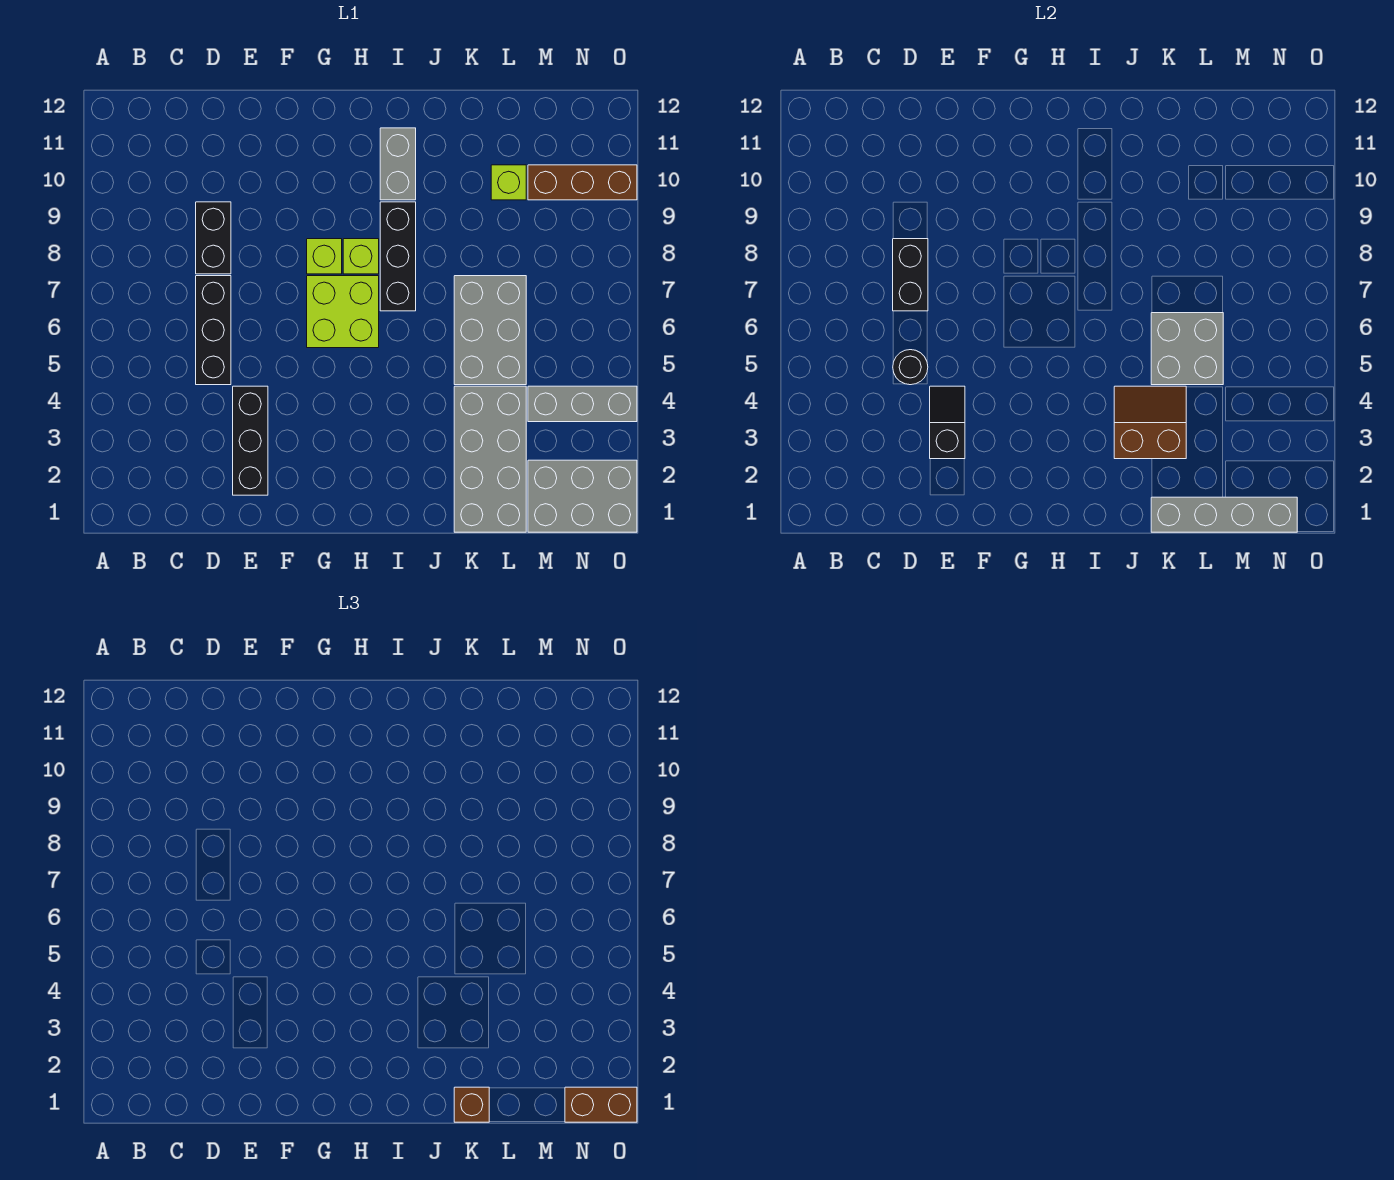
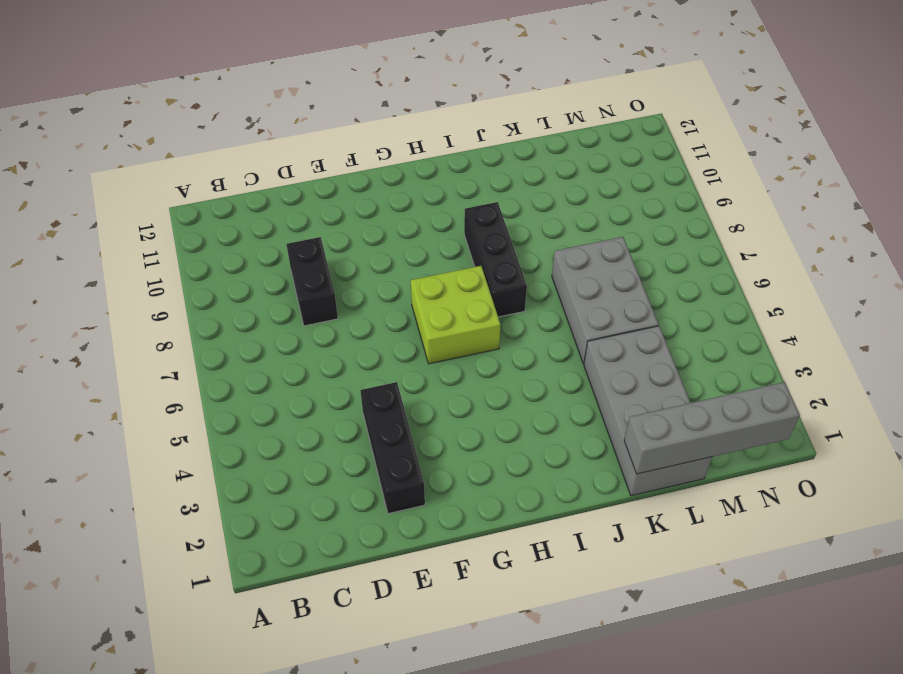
none -> black 1x3 brick [196,276,231,385]
none -> lime 1x1 brick [307,239,342,274]
none -> lime 1x1 brick [343,239,379,274]

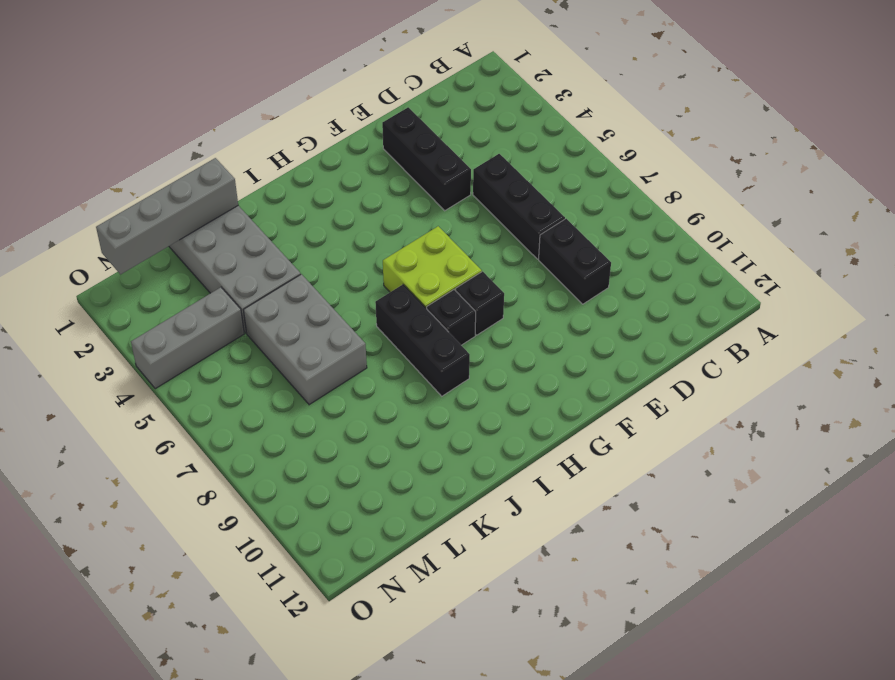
black 1x1 brick [456,271,504,335] -> lime 1x1 brick [307,239,342,274]
black 1x1 brick [427,290,476,345] -> lime 1x1 brick [343,239,379,274]
none -> grey 1x2 brick [380,128,416,200]
none -> lime 1x1 brick [491,165,526,200]
none -> grey 2x3 brick [528,460,637,532]

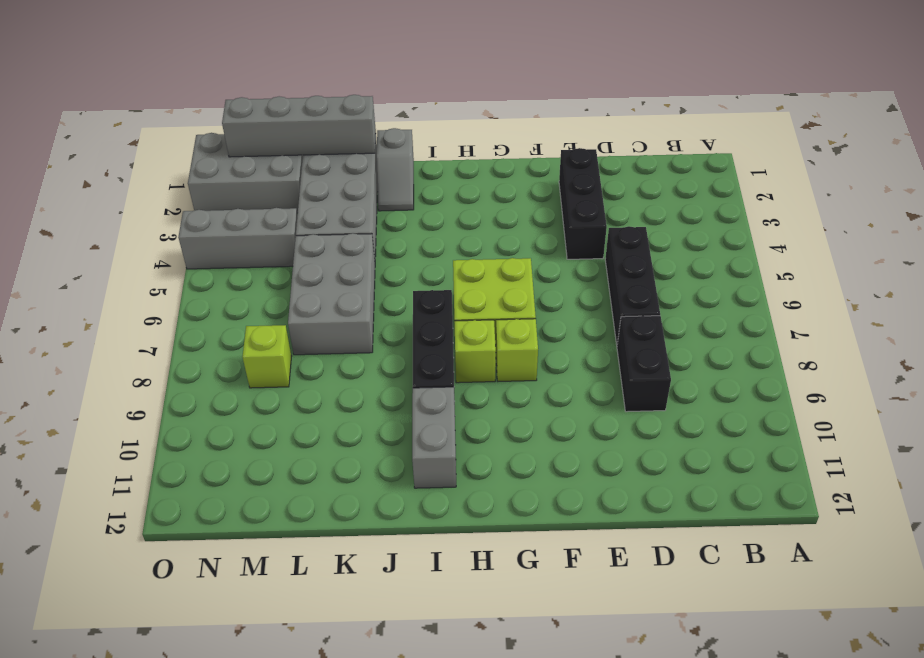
grey 1x2 slope [377,128,414,211] -> none
lime 1x1 brick [242,325,292,388] -> lime 1x1 brick moved to [491,165,526,200]
none -> brown 1x3 brick [528,165,637,200]
none -> black 1x1 round brick [893,350,928,385]
none -> black 1x2 brick [893,239,928,311]

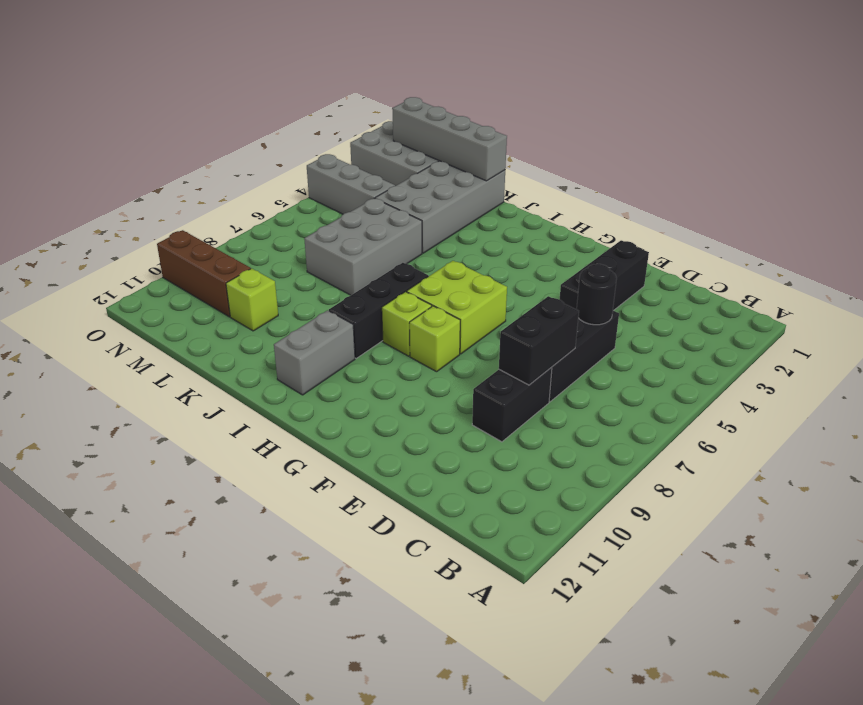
none -> black 1x2 slope [930,386,965,459]
none -> brown 2x2 slope [1114,386,1186,459]
none -> grey 2x2 brick [1151,313,1223,385]

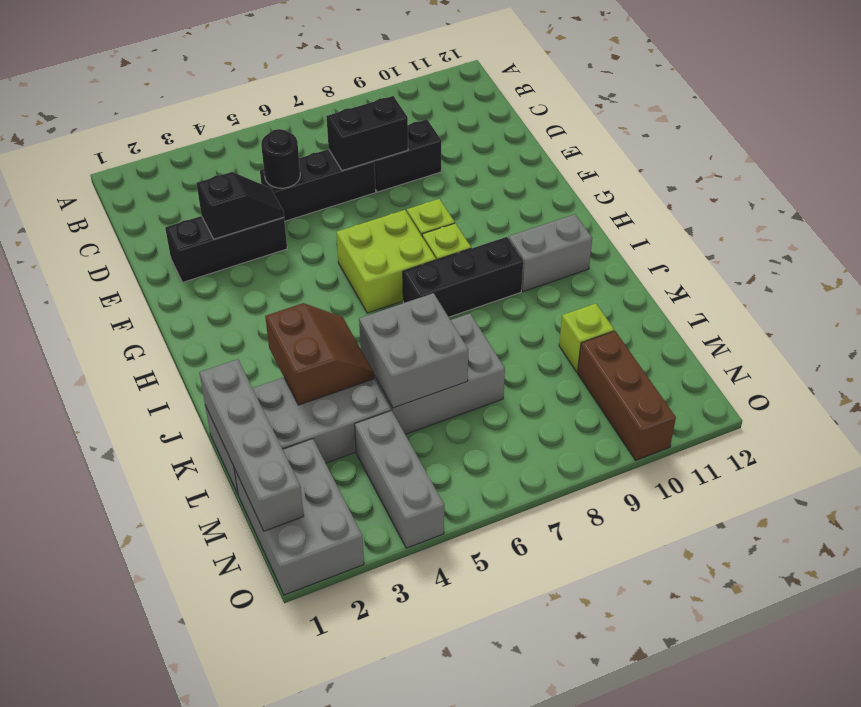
none -> brown 1x1 brick [454,1087,489,1122]
none -> brown 1x2 brick [565,1087,637,1122]

